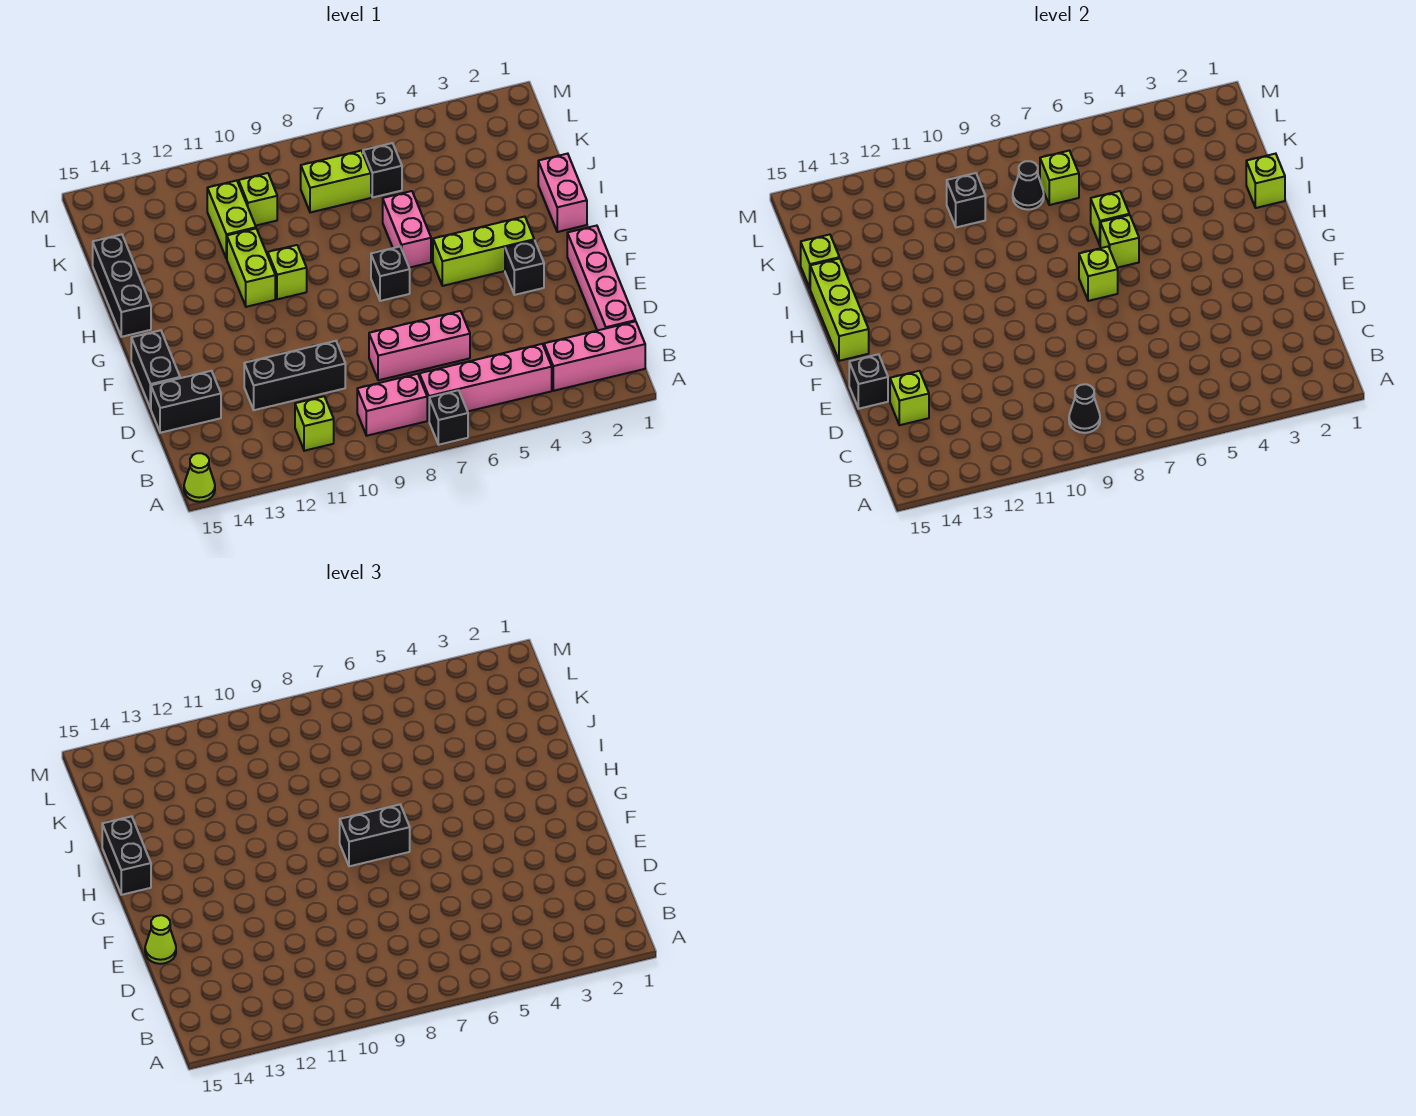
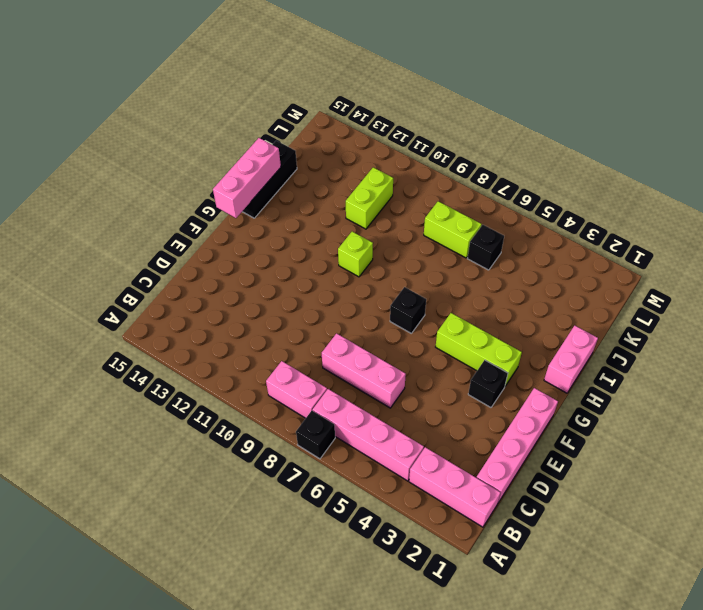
pink 1x3 brick [213,138,281,218] -> lime 1x3 brick [810,258,869,361]
none -> lime 1x1 cone [184,453,215,502]
none -> lime 1x1 brick [295,396,334,451]
none -> black 1x3 brick [244,341,345,410]
none -> black 1x2 brick [151,371,221,433]

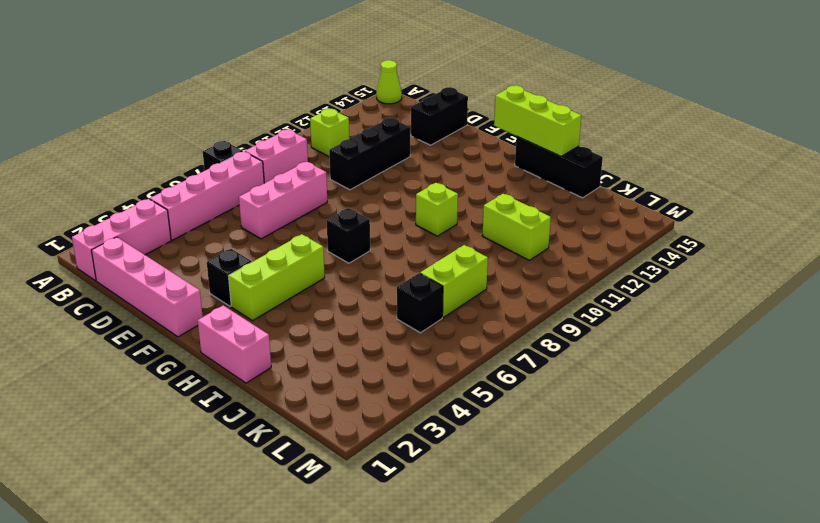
none -> black 1x2 brick [131,330,180,409]
none -> pink 1x2 brick [383,191,431,268]
none -> lime 1x2 brick [227,229,275,307]
none -> lime 1x1 brick [239,173,277,226]

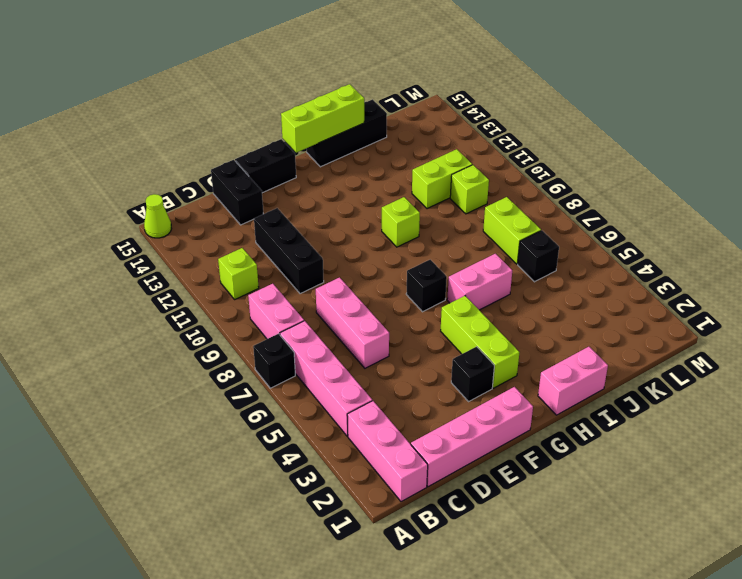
none -> lime 1x2 brick [227,229,275,307]
none -> black 1x1 cone [1069,384,1100,433]
none -> lime 1x1 brick [890,371,929,425]
none -> black 1x1 brick [849,354,888,409]

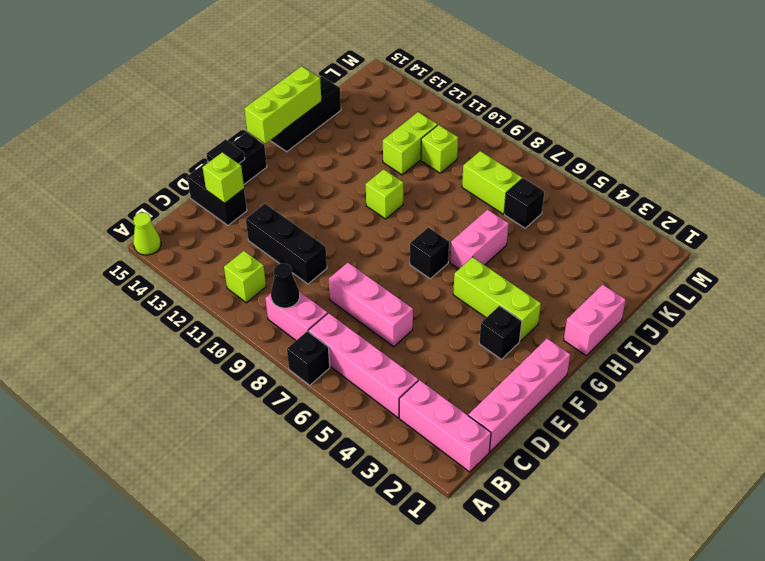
black 1x1 tile [206,139,245,164] -> black 1x1 brick [849,354,888,409]
none -> lime 1x2 brick [227,229,275,307]
none -> lime 1x1 brick [1079,247,1118,301]
none -> lime 1x1 brick [1100,215,1139,268]
none -> lime 1x1 brick [1246,154,1285,208]

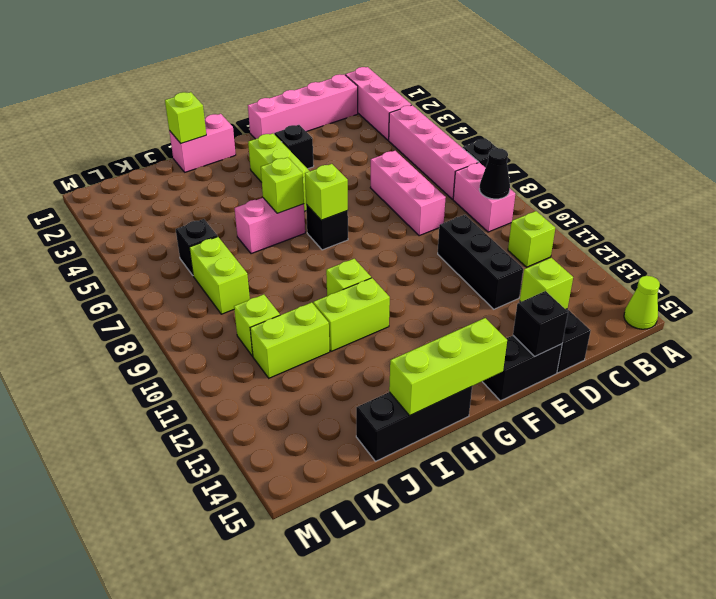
none -> lime 1x1 brick [1091,191,1129,245]
none -> lime 1x1 brick [801,235,839,288]
none -> lime 1x1 brick [1040,151,1079,205]
none -> black 1x1 cone [1013,161,1044,210]

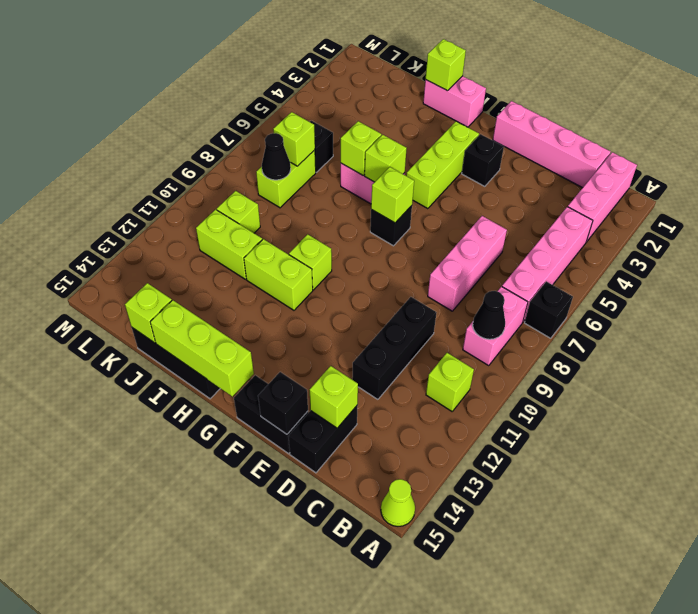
none -> black 1x1 brick [947,173,985,227]
none -> lime 1x1 cone [145,915,176,964]
none -> black 1x2 brick [340,805,410,866]
none -> black 1x2 brick [102,816,151,895]

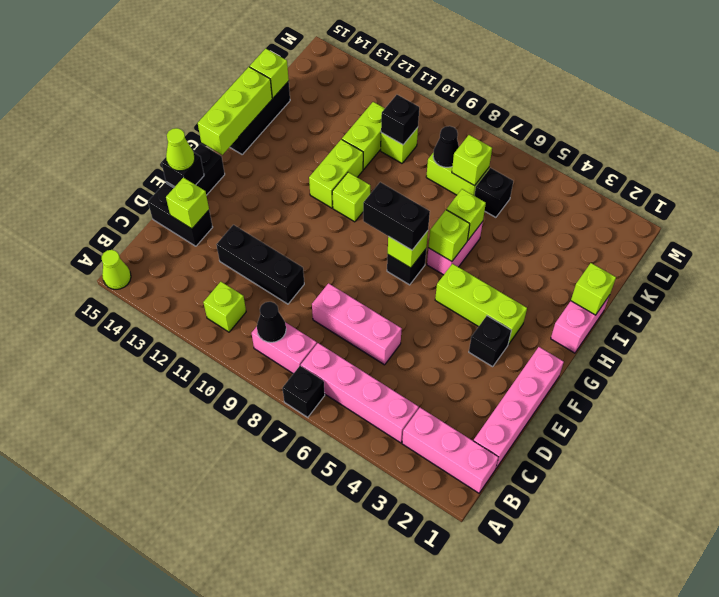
none -> black 1x2 brick [102,816,151,895]

